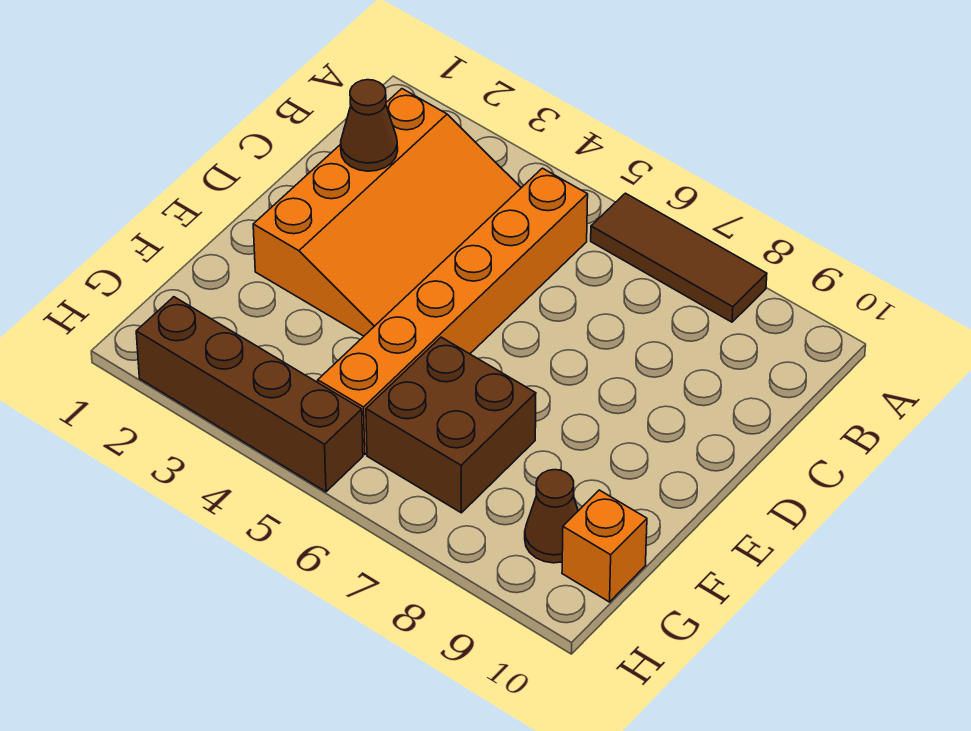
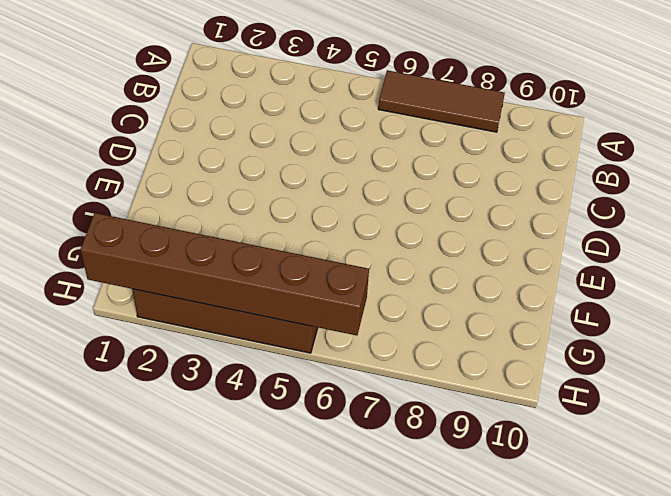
brown 1x6 brick [81,213,369,335] -> none
none -> orange 3x4 slope [253,89,521,336]
none -> orange 1x6 brick [318,168,588,455]

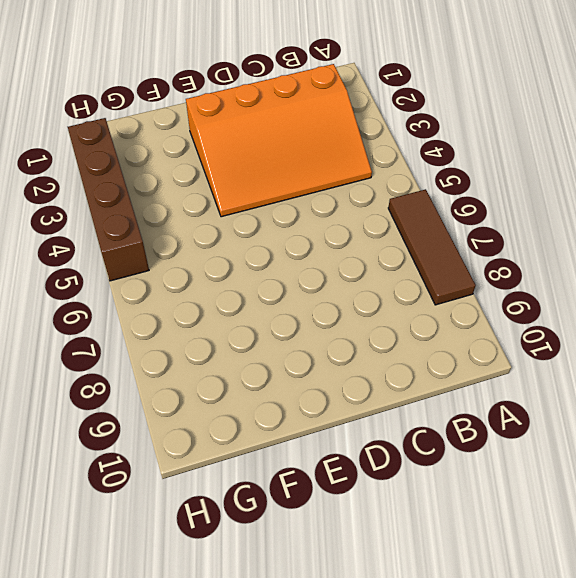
none -> orange 1x6 brick [318,168,588,455]
none -> brown 2x2 brick [366,337,536,513]

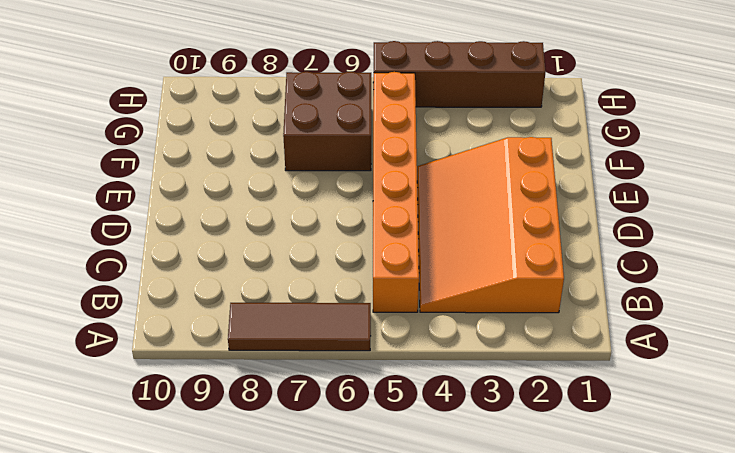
none -> brown 1x1 cone [525,470,578,563]
none -> orange 1x1 brick [562,490,647,602]

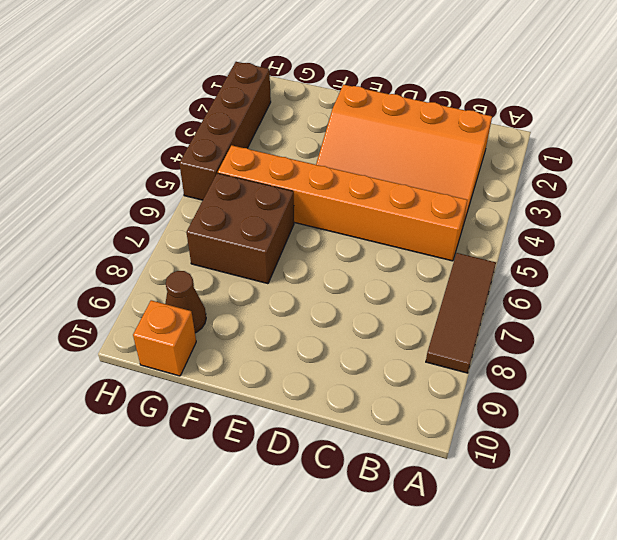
none -> brown 1x1 cone [341,80,398,171]

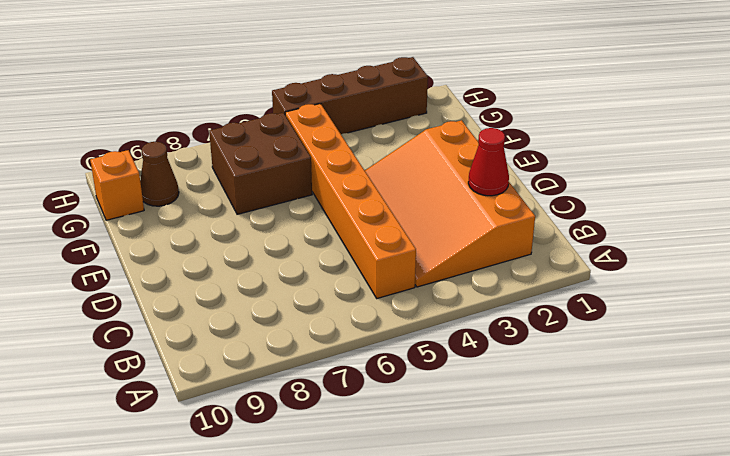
red 1x1 cone [468,128,509,196] -> brown 1x1 cone [341,80,398,171]
none -> brown 1x3 tile [591,193,767,322]

